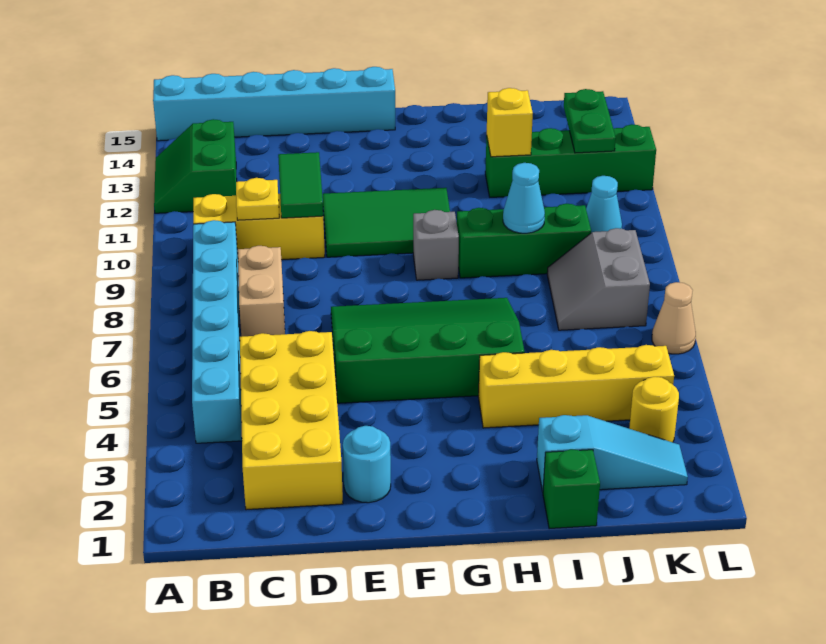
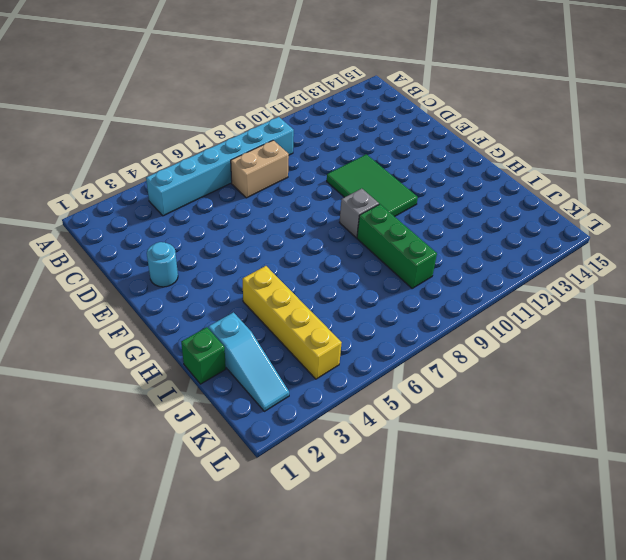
none -> green 2x2 slope [154,119,237,213]
none -> cyan 1x6 brick [153,67,395,141]
none -> yellow 1x3 brick [193,194,325,260]

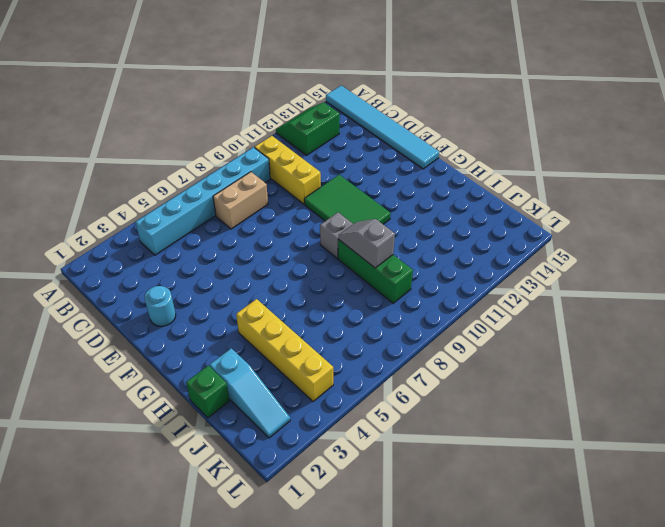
cyan 1x6 tile [326,85,439,169] -> cyan 1x6 brick [153,67,395,141]
grey 1x2 slope [338,219,395,268] -> cyan 1x1 cone [503,163,545,233]
none -> yellow 2x4 brick [240,331,343,510]
none -> green 3x4 slope [331,298,524,403]
none -> green 1x4 brick [485,124,656,197]

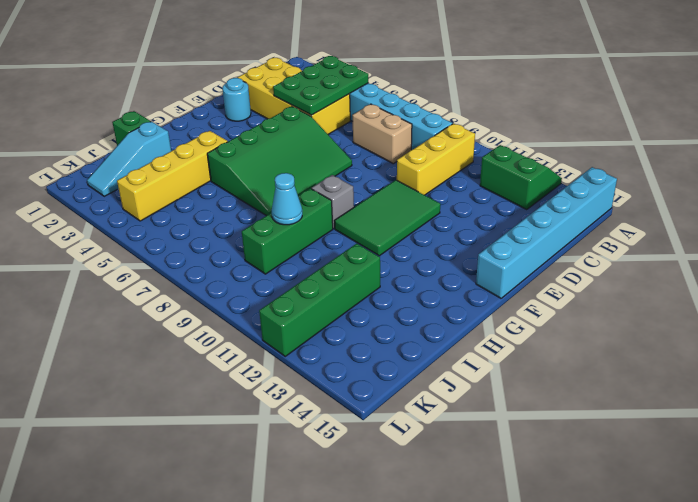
green 2x3 plate [273,56,368,115] -> none
none -> grey 2x2 slope [547,228,650,330]
none -> yellow 1x1 round brick [629,377,679,442]
none -> cyan 1x1 cone [586,176,622,233]

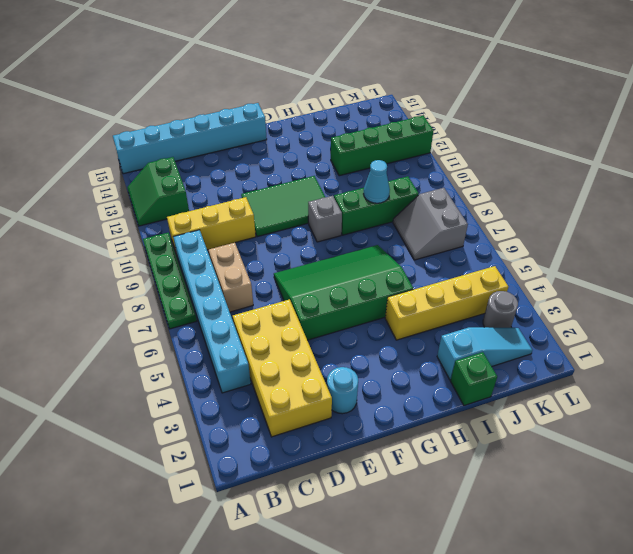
green 1x4 plate [143,233,197,329] -> none
grey 1x1 round brick [483,291,518,328] -> yellow 1x1 round brick [629,377,679,442]
none -> cyan 1x1 cone [586,176,622,233]
none -> tan 1x1 cone [652,282,696,354]
none -> yellow 1x1 plate [236,178,279,220]

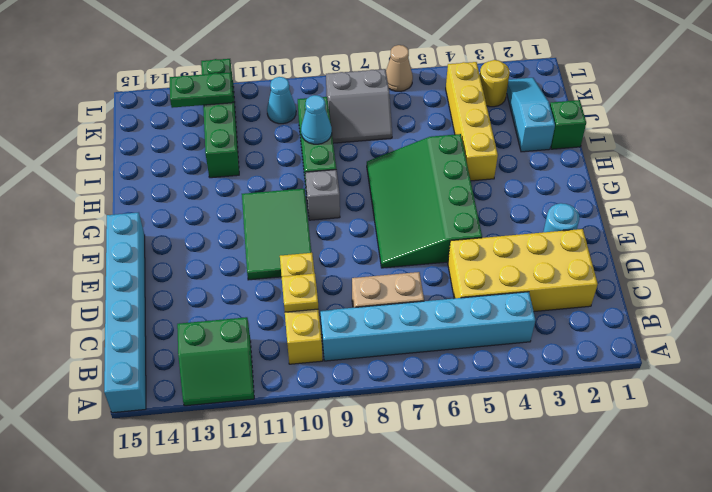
none -> green 1x2 tile [278,152,323,218]
none -> yellow 1x1 brick [487,88,533,157]

